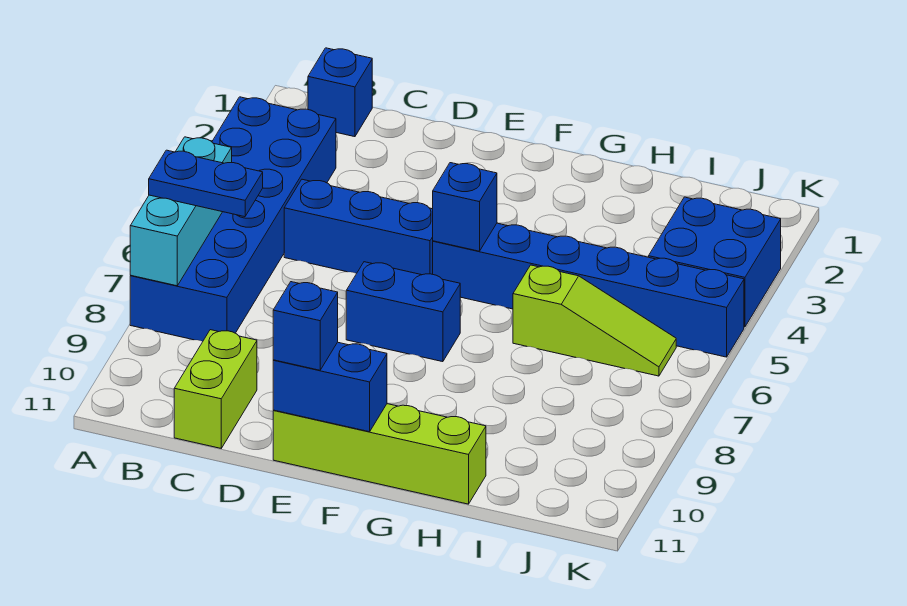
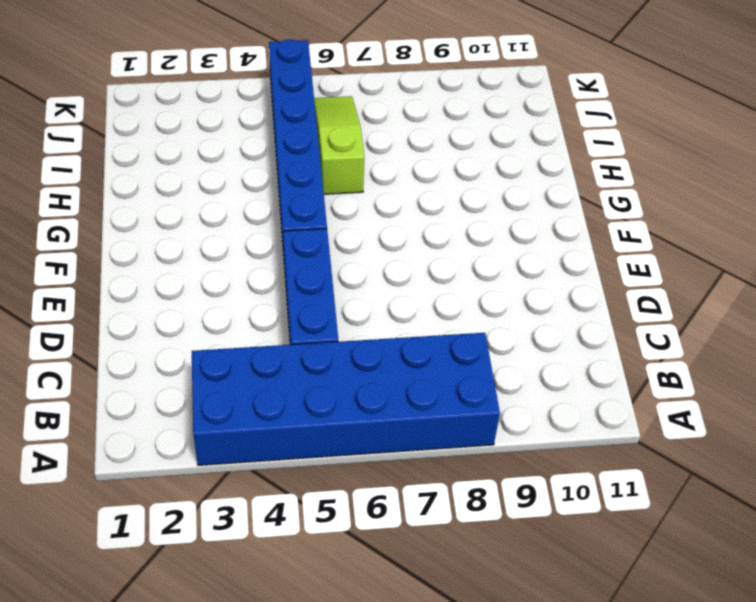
none -> blue 1x1 brick [308,48,372,137]
none -> lime 1x2 brick [174,330,257,448]
none -> blue 1x2 brick [346,262,460,362]

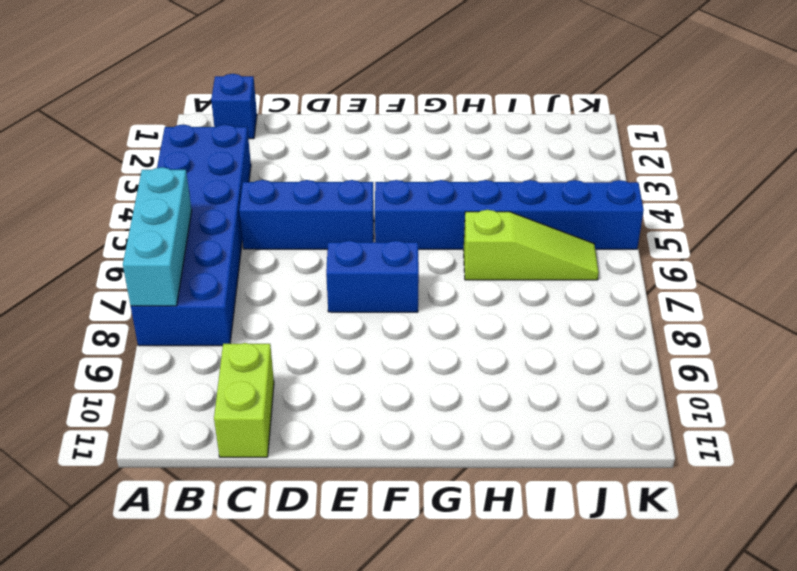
none -> lime 1x4 brick [273,404,486,504]
none -> blue 2x2 brick [649,197,781,327]
none -> blue 1x2 brick [273,342,387,432]

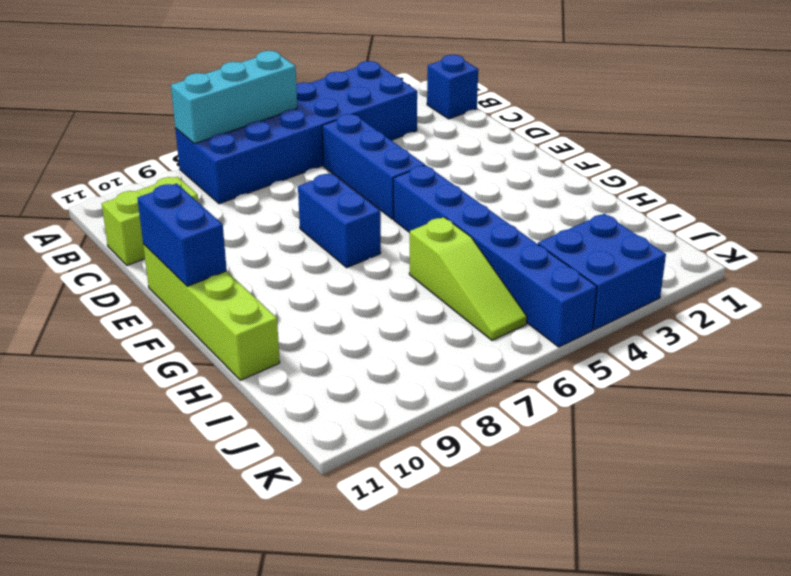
none -> blue 1x1 brick [433,163,497,251]
none -> blue 1x2 plate [149,150,263,217]
none -> blue 1x1 brick [273,282,338,370]

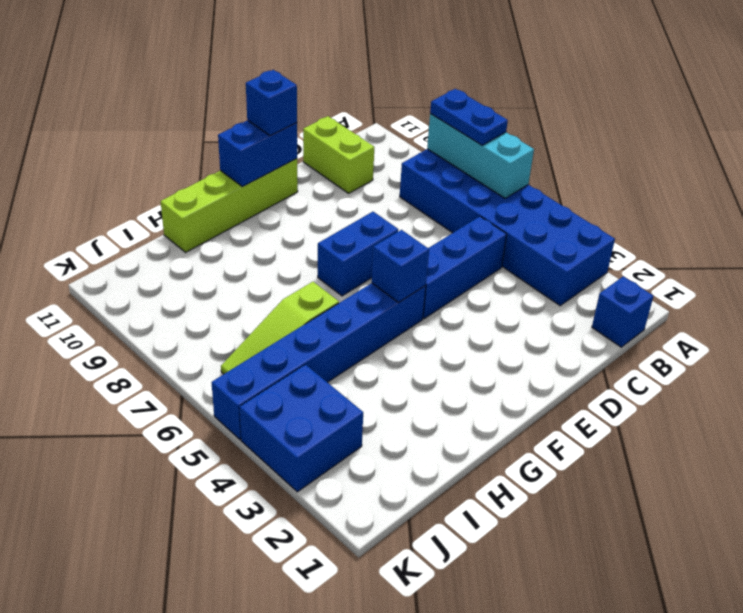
blue 1x2 plate [430,89,508,145] -> blue 1x2 plate turned to [149,150,263,217]

